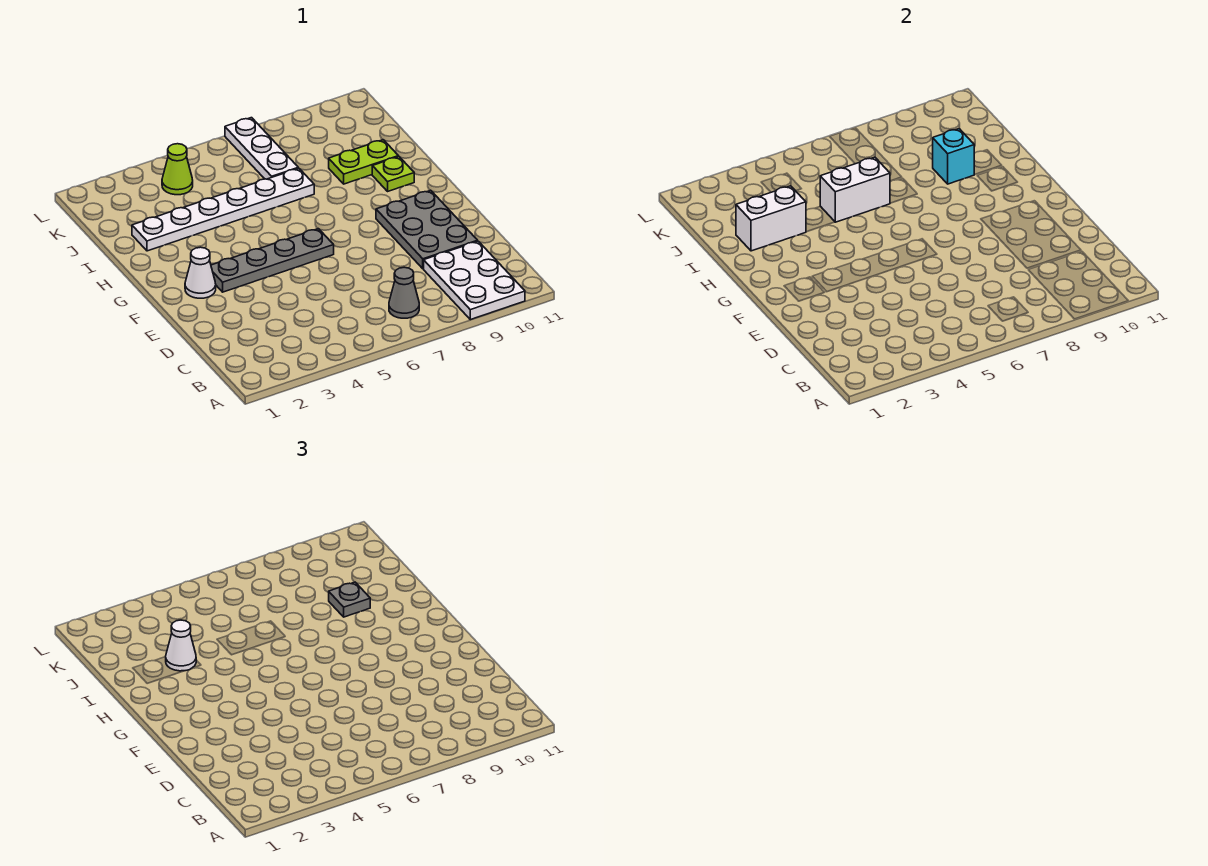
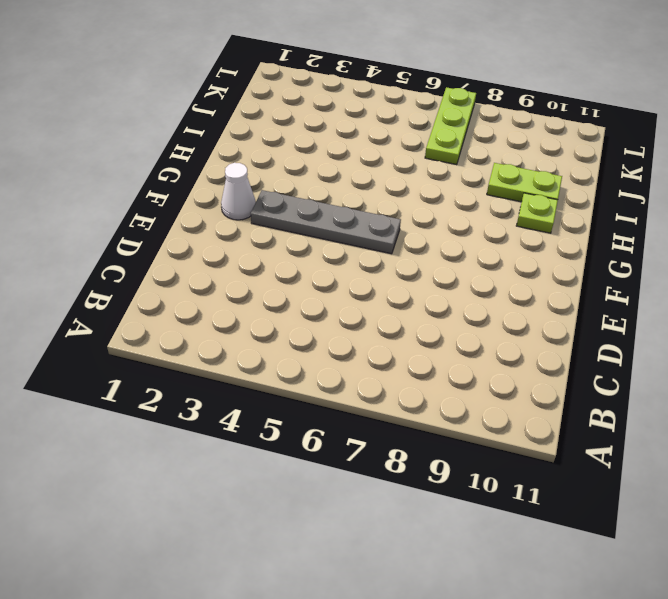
lime 1x3 plate [425,87,476,165] -> white 1x3 plate [225,118,298,179]
none -> white 2x3 plate [424,241,525,320]
none -> grey 1x1 cone [389,267,419,318]
none -> grey 2x3 plate [376,190,478,269]

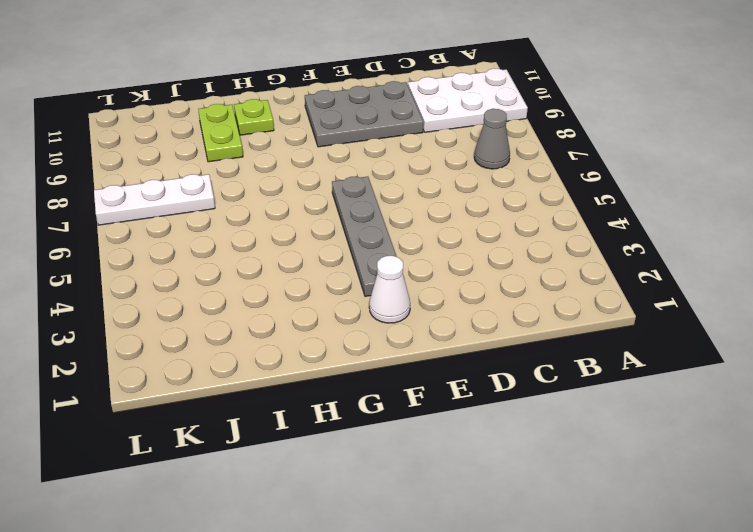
none -> white 1x6 plate [132,168,314,251]
none -> lime 1x1 cone [162,144,193,195]
none -> white 1x2 brick [736,186,806,251]

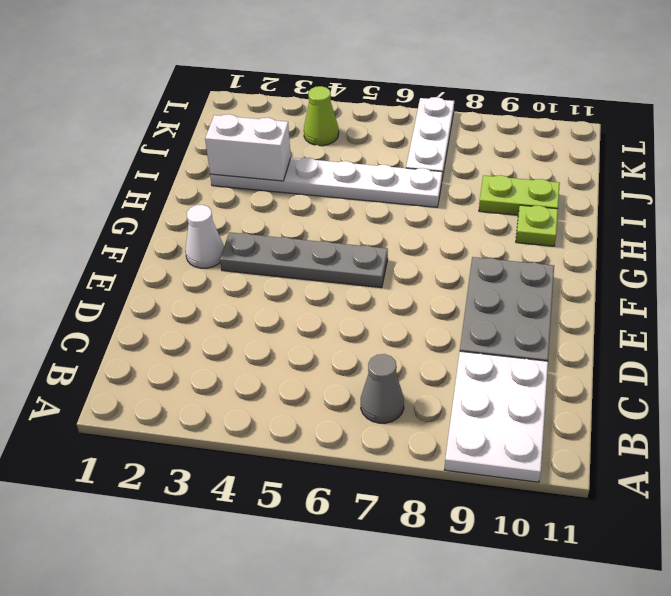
none -> white 1x2 brick [820,157,890,222]
none -> cyan 1x1 brick [933,129,974,184]
none -> white 1x1 cone [166,620,196,671]

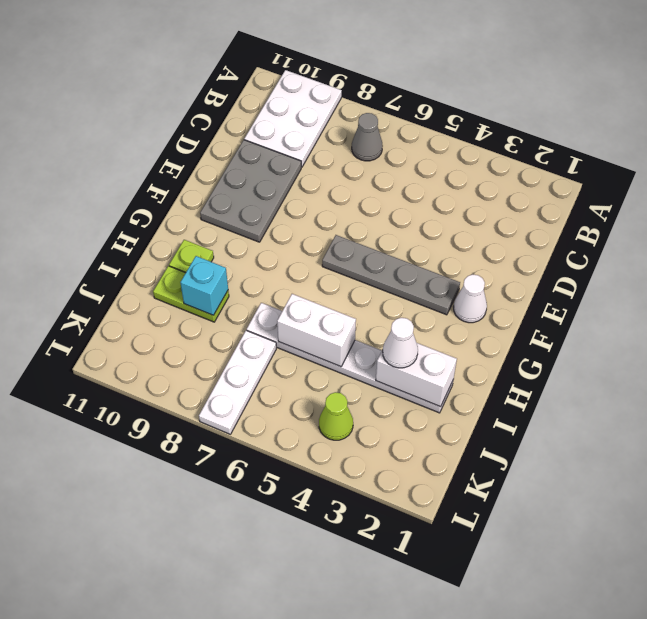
none -> grey 1x1 plate [329,582,370,617]

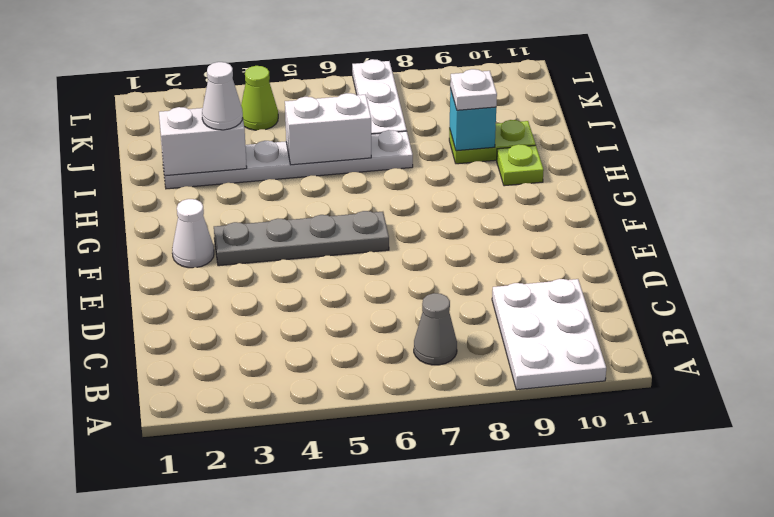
white 1x1 plate [450,69,497,110] -> grey 1x1 plate [329,582,370,617]
none -> grey 2x3 plate [376,190,478,269]

